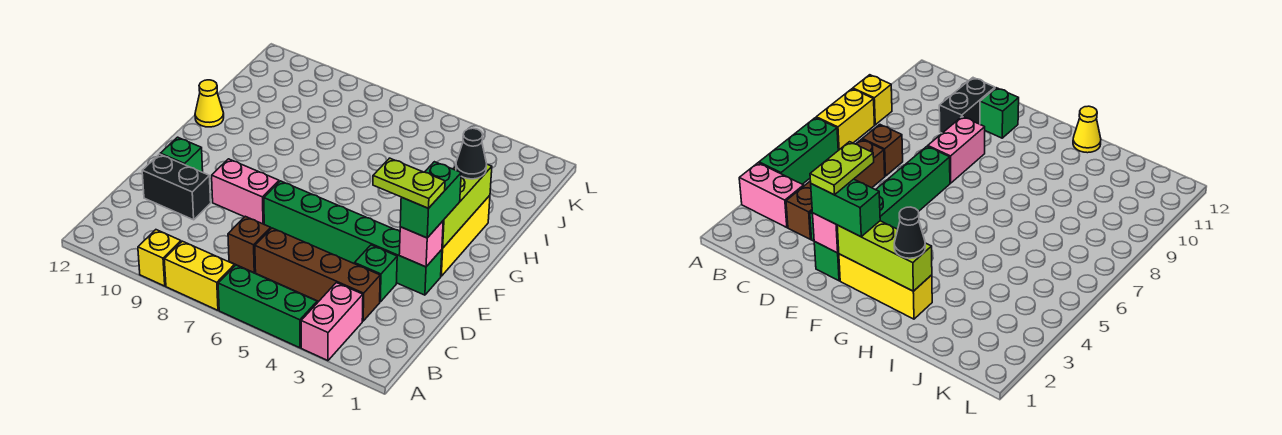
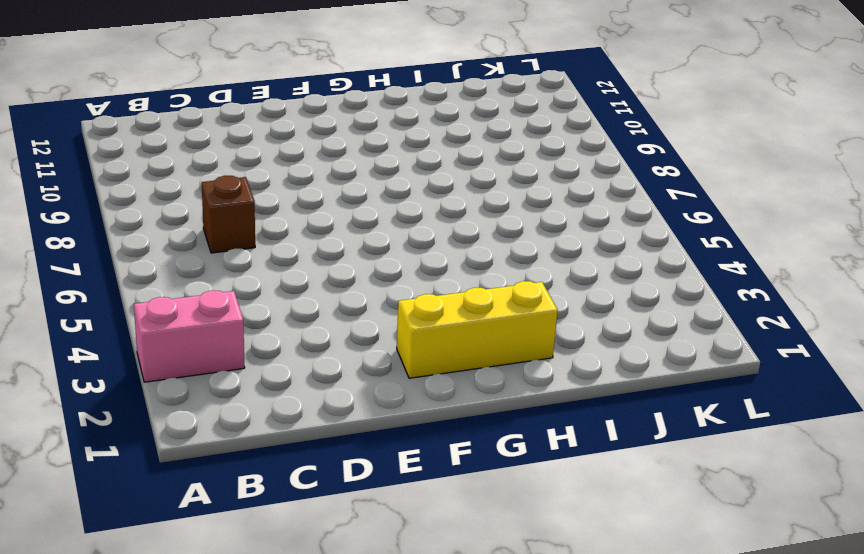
none -> green 1x3 brick [218,265,317,348]
none -> yellow 1x2 brick [164,241,235,310]
none -> yellow 1x1 brick [138,230,181,286]

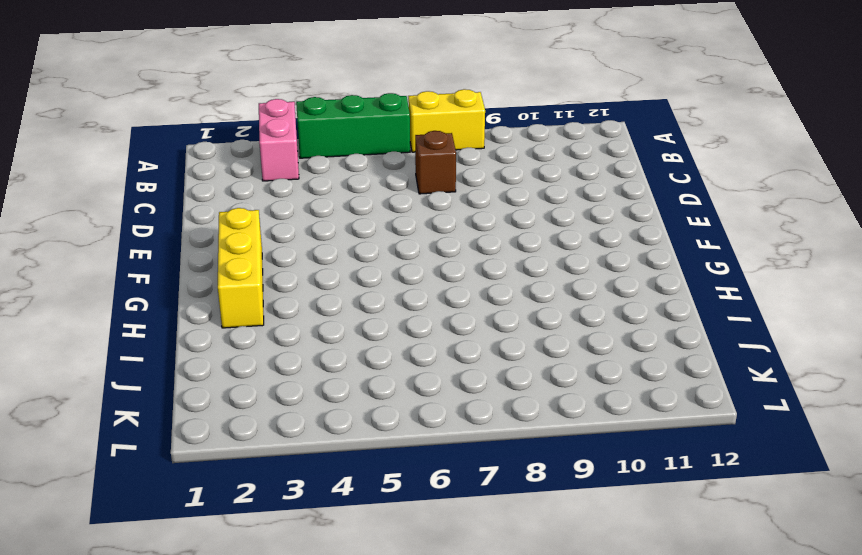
none -> yellow 1x1 brick [138,230,181,286]
none -> brown 1x4 brick [255,228,380,321]
none -> green 1x1 brick [355,245,397,302]

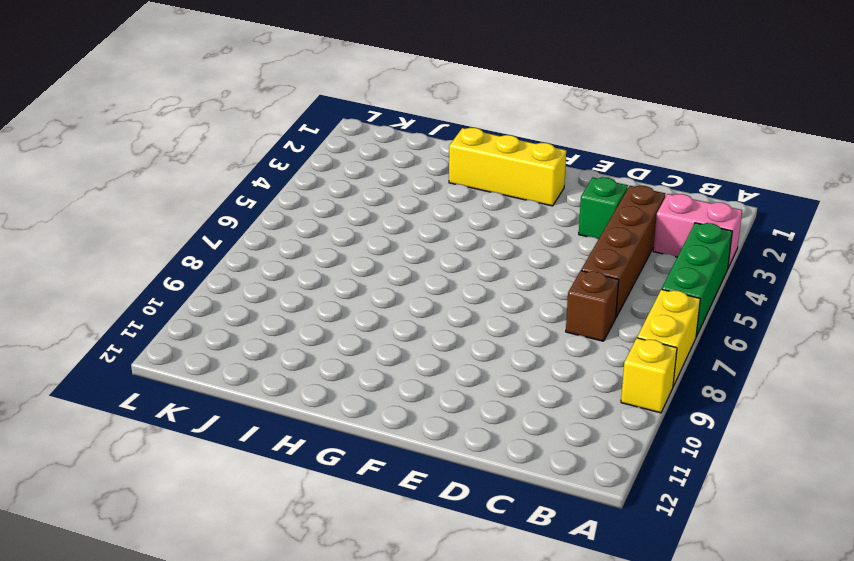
none -> black 1x2 brick [142,154,211,220]
none -> green 1x6 brick [264,181,442,295]
none -> pink 1x2 brick [212,159,279,224]

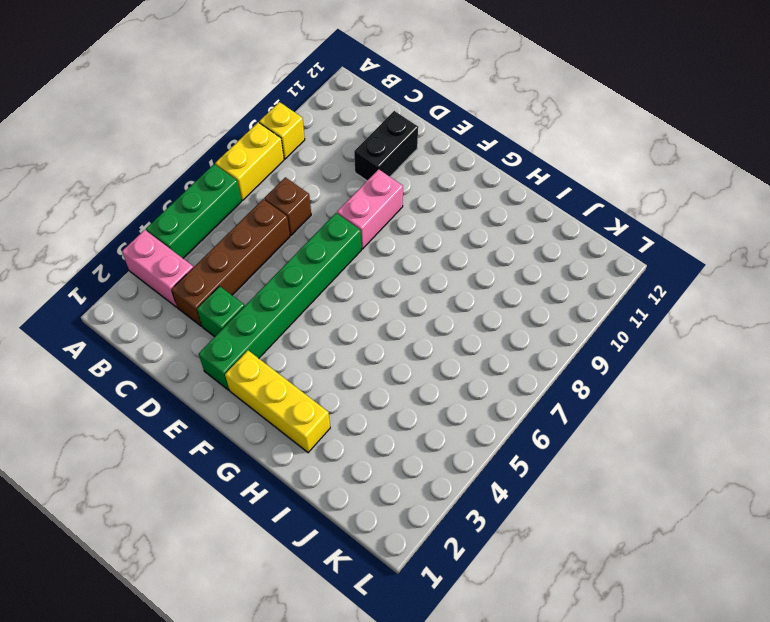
none -> green 1x1 brick [160,137,203,172]
none -> yellow 1x1 cone [195,80,224,127]
none -> pink 1x1 brick [399,221,443,267]

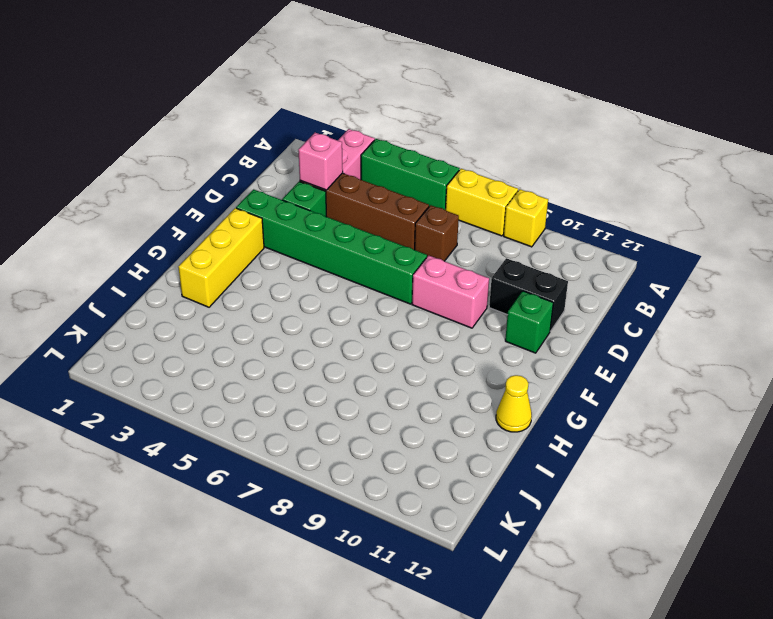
pink 1x1 brick [299,133,343,190] -> pink 1x1 brick moved to [399,221,443,267]
none -> lime 1x3 brick [442,164,492,248]
none -> green 1x2 brick [400,162,461,238]
none -> black 1x1 cone [456,128,487,179]

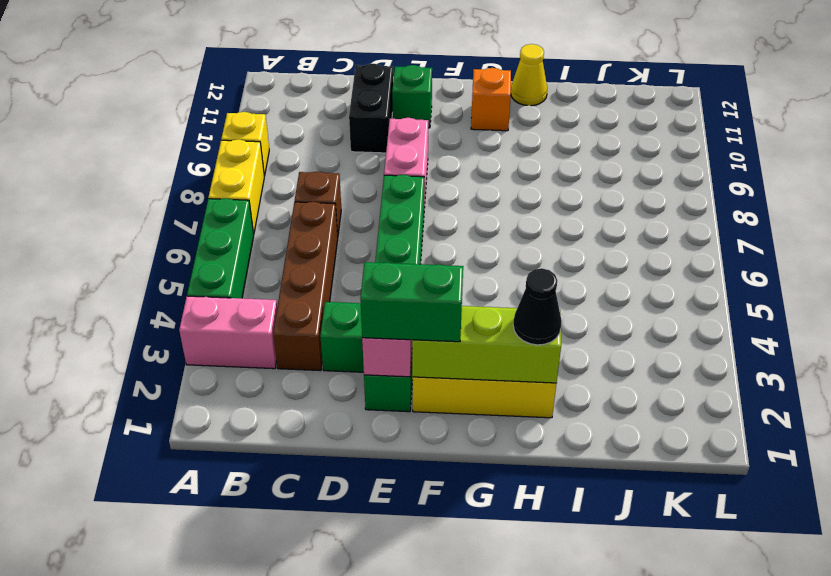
orange 1x1 brick [471,68,511,131] -> none
none -> lime 1x2 plate [373,158,445,208]

